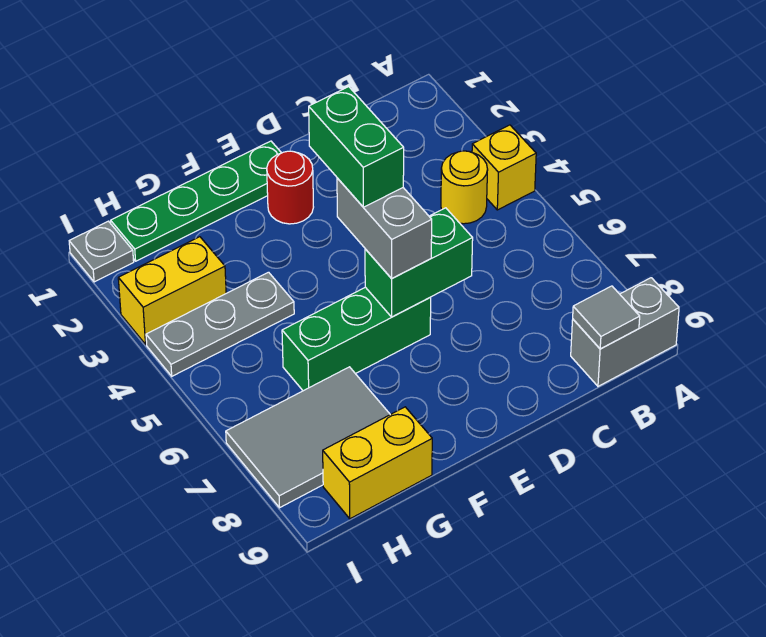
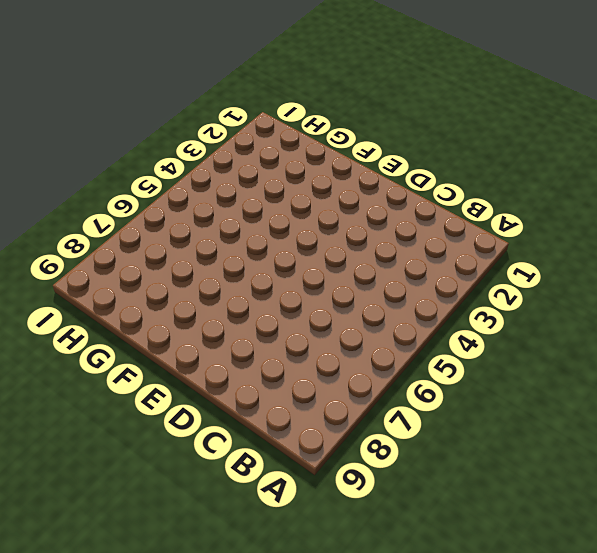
none -> yellow 1x1 brick [472,125,536,210]
none -> grey 1x2 brick [571,278,679,386]
none -> yellow 1x1 round brick [441,151,488,224]

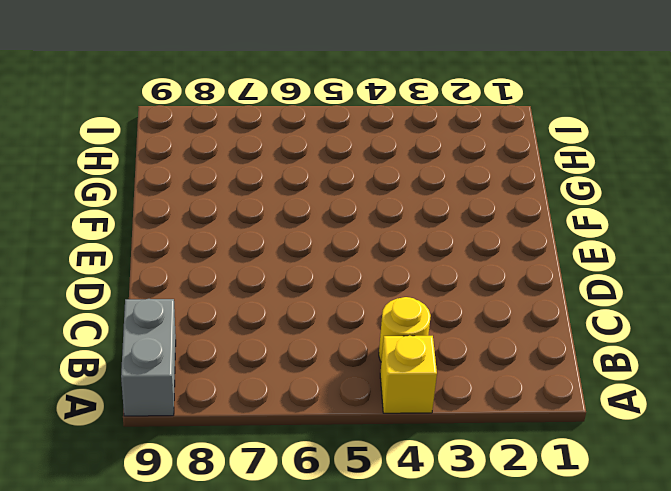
none -> green 1x4 plate [111,141,281,261]
none -> red 1x1 round brick [267,151,313,224]
none -> green 1x3 brick [282,287,431,391]

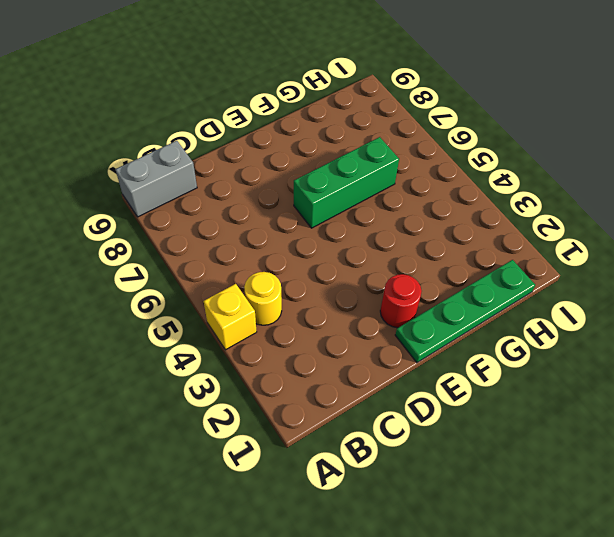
none -> grey 1x3 plate [146,272,294,376]
none -> grey 2x3 tile [226,367,390,508]
none -> yellow 1x2 brick [323,407,432,519]

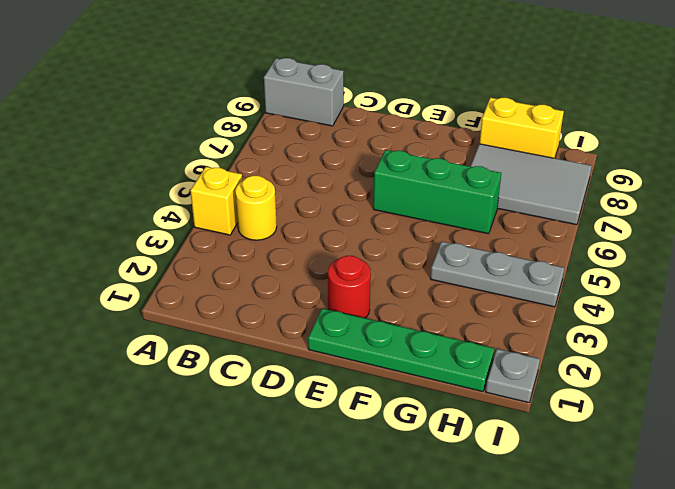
none -> yellow 1x2 brick [118,237,226,344]
none -> grey 1x1 tile [573,286,640,349]
none -> green 1x2 brick [365,208,473,317]

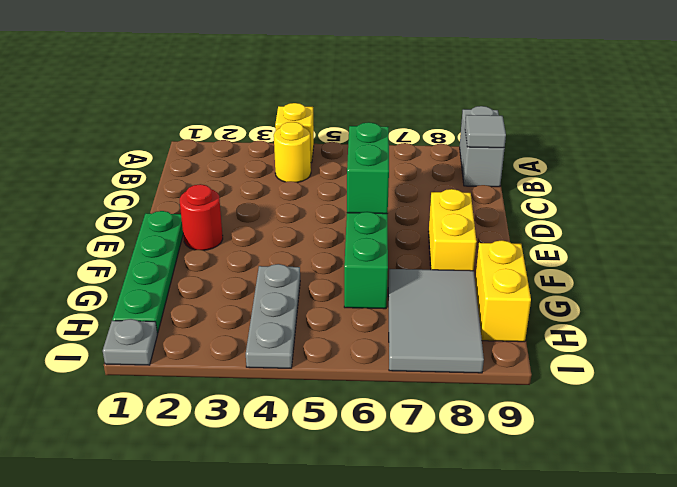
yellow 1x2 brick [428,189,477,271] -> yellow 1x2 brick moved to [118,237,226,344]
none -> grey 1x2 brick [337,178,432,279]
none -> green 1x2 brick [309,87,404,207]

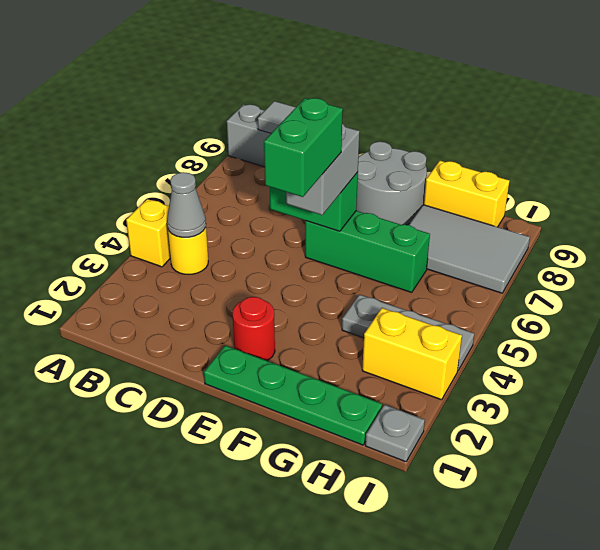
grey 1x1 cone [167,172,206,237] -> none
grey 2x2 round brick [356,142,427,225] -> none

